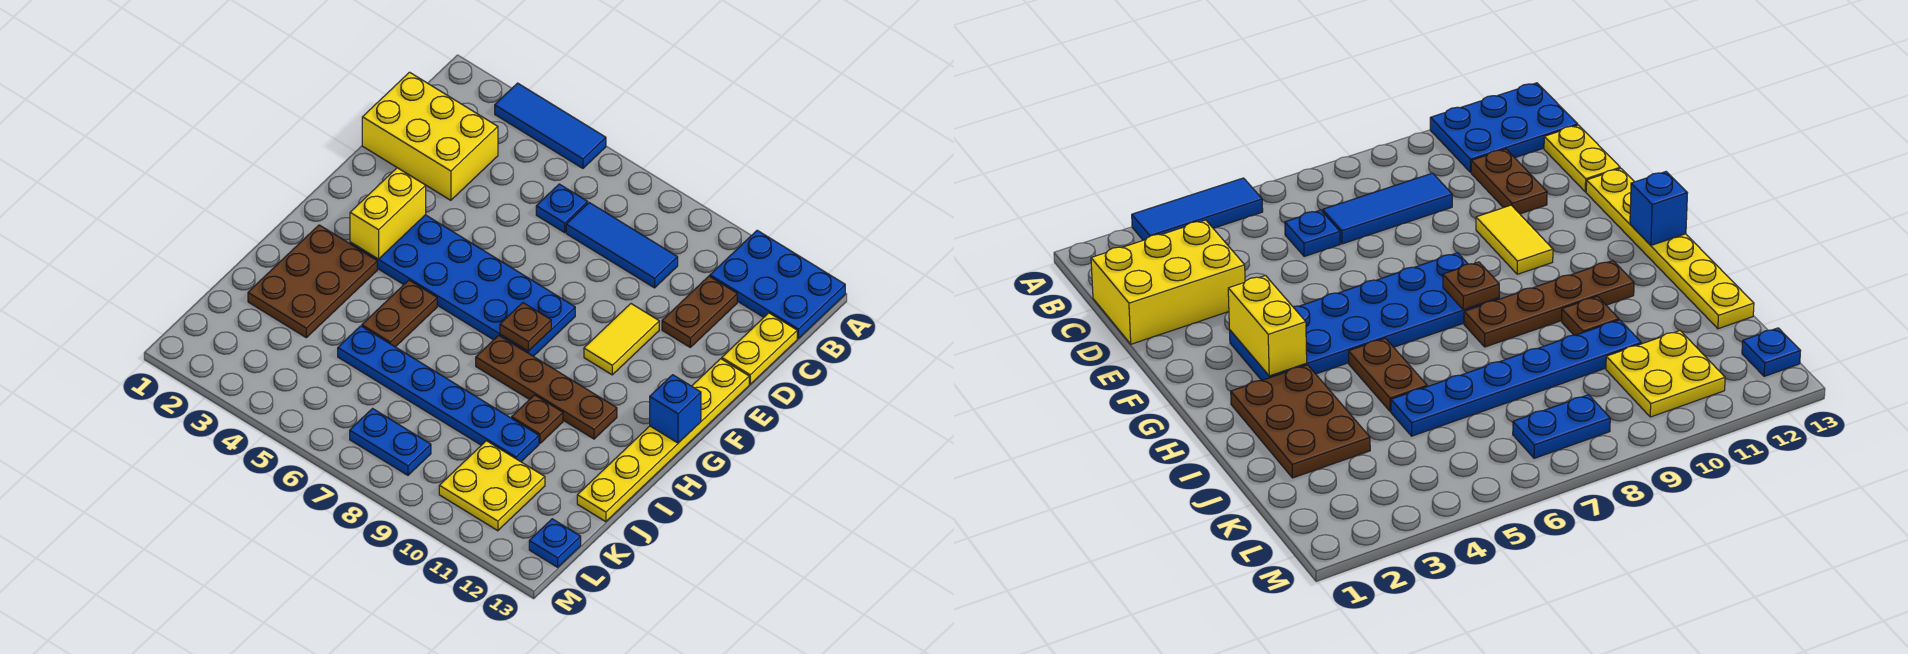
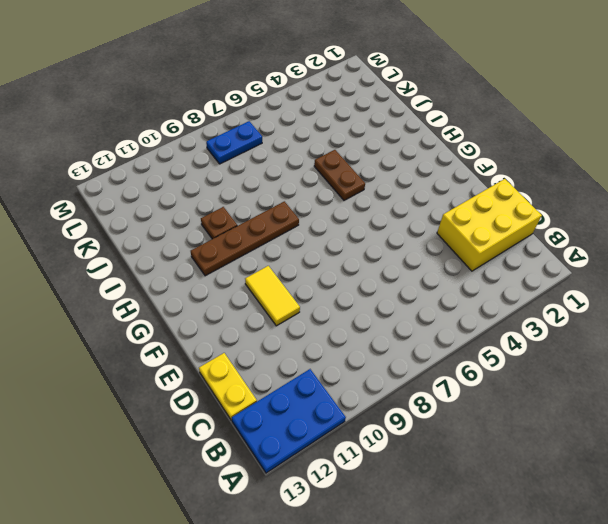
none -> blue 1x3 tile [495,83,606,168]
none -> blue 1x1 plate [536,184,588,233]
none -> blue 1x3 tile [566,203,678,288]

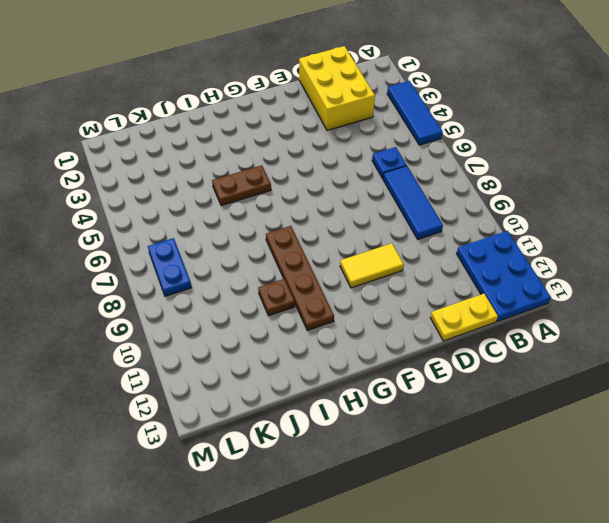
none -> brown 1x2 plate [662,276,737,347]
none -> yellow 1x6 plate [577,359,749,522]
none -> blue 2x6 plate [350,215,575,356]

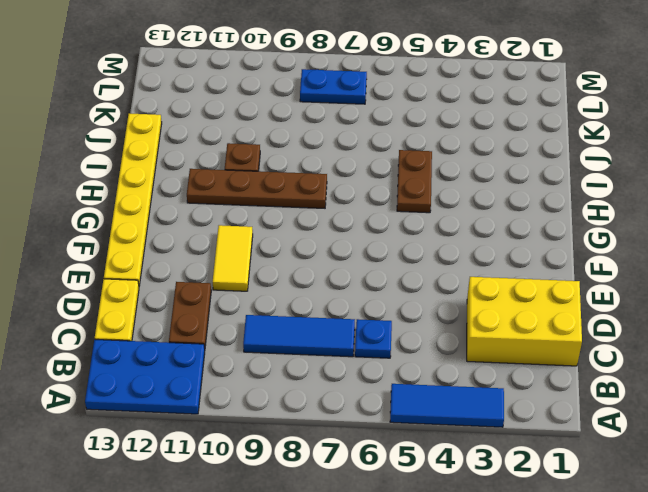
none -> blue 2x6 plate [350,215,575,356]
none -> brown 2x3 plate [248,225,377,338]
none -> blue 1x6 plate [338,326,539,462]

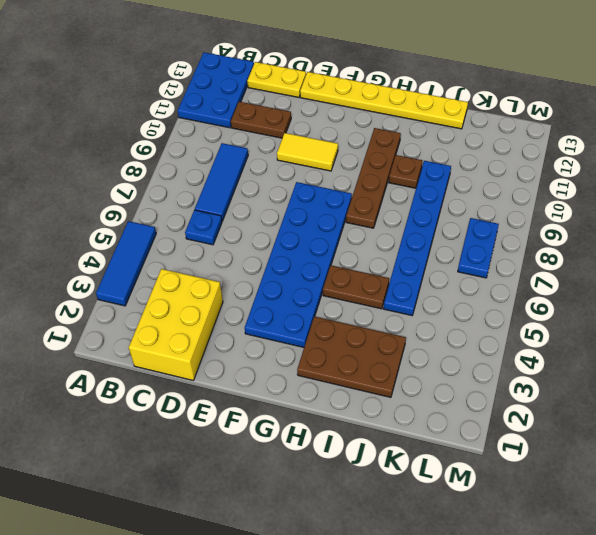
none -> yellow 2x2 plate [439,441,545,531]
none -> blue 1x1 plate [529,519,581,567]
none -> yellow 1x2 brick [350,168,426,259]

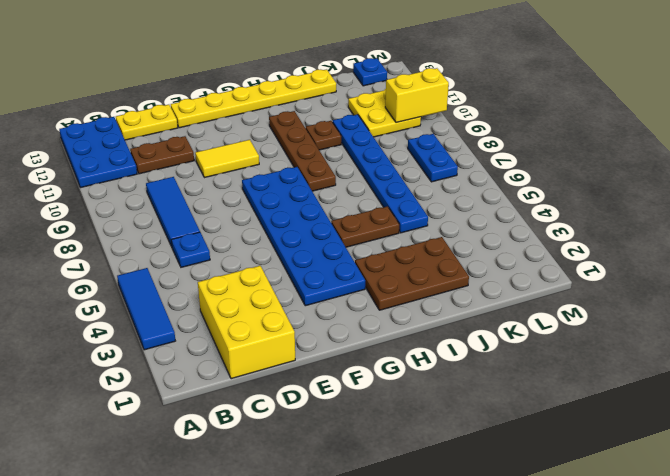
yellow 1x2 brick [385,68,449,123] -> yellow 1x2 brick moved to [350,168,426,259]
none -> brown 1x1 plate [500,303,551,351]
none -> blue 1x1 brick [650,375,701,443]

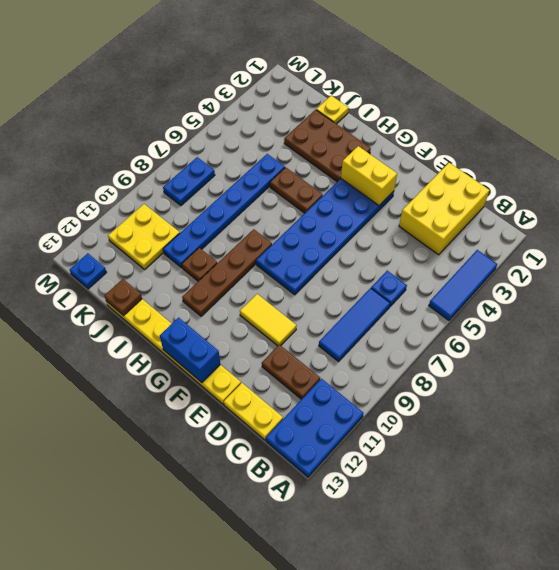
blue 1x2 brick [160,318,220,382] -> blue 1x1 brick [650,375,701,443]
yellow 1x1 plate [316,96,349,124] -> none
brown 1x1 plate [104,279,142,316] -> brown 1x1 plate moved to [500,303,551,351]

